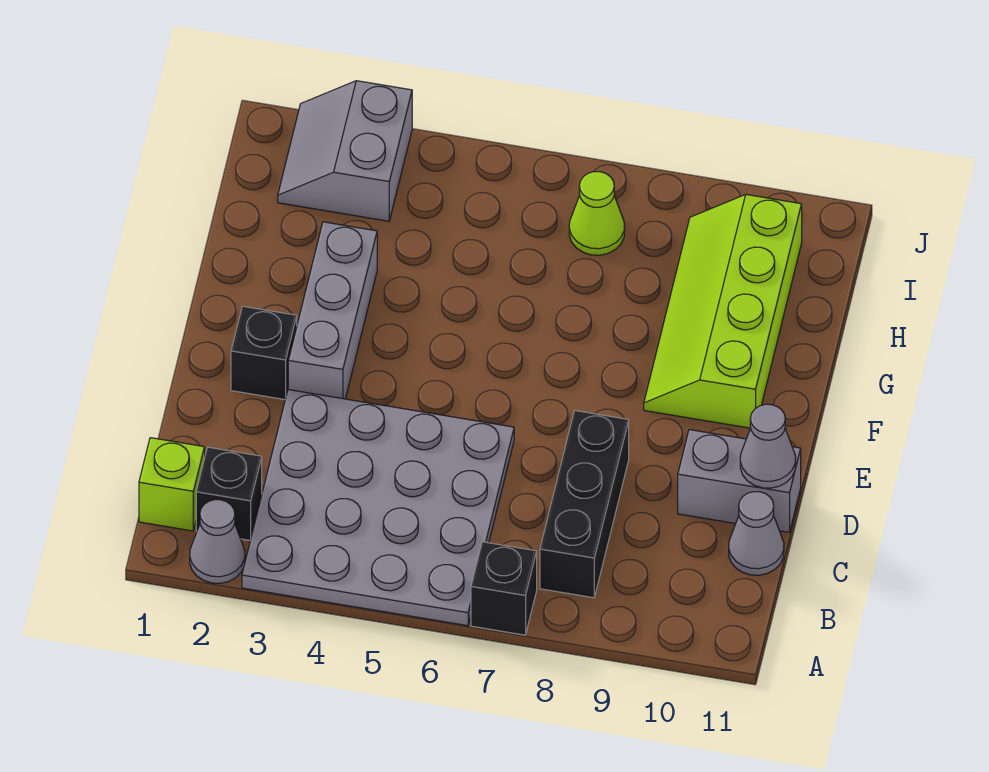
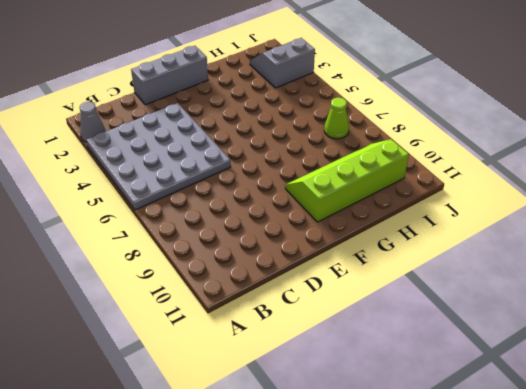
grey 1x3 brick [131,46,208,105] -> grey 1x3 brick moved to [288,222,377,399]
none -> black 1x1 brick [471,542,537,635]
none -> lime 1x1 brick [139,438,205,531]
none -> black 1x1 brick [196,447,262,540]

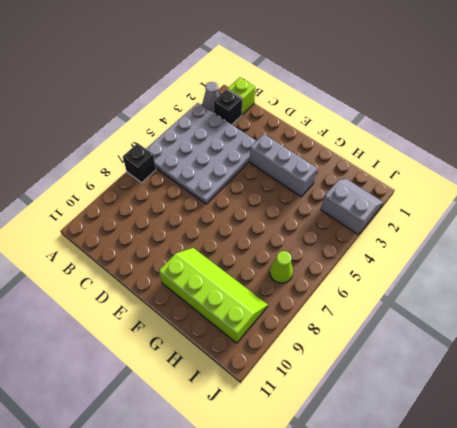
none -> black 1x3 brick [540,411,629,598]
none -> grey 1x1 cone [729,492,784,575]
none -> grey 1x2 brick [678,430,801,532]

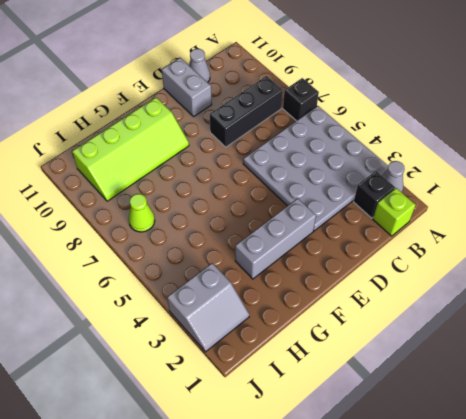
none -> black 1x1 brick [231,306,297,400]
none -> grey 1x1 cone [740,404,796,488]

